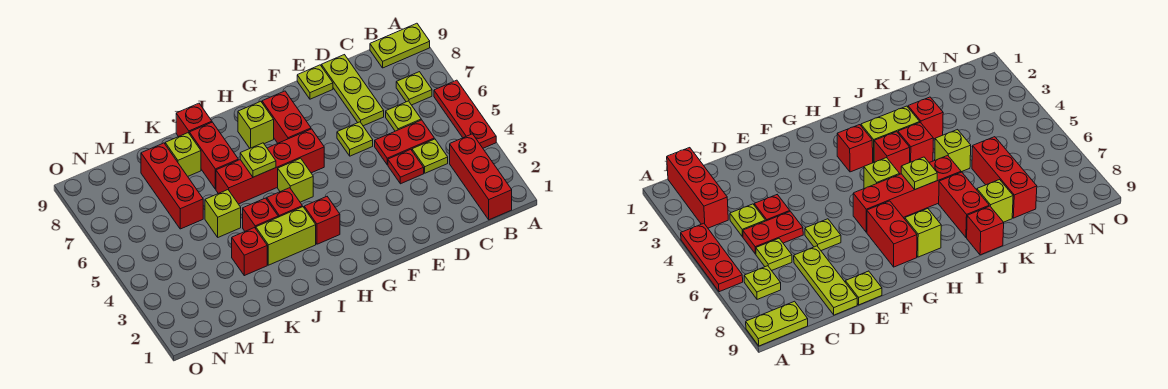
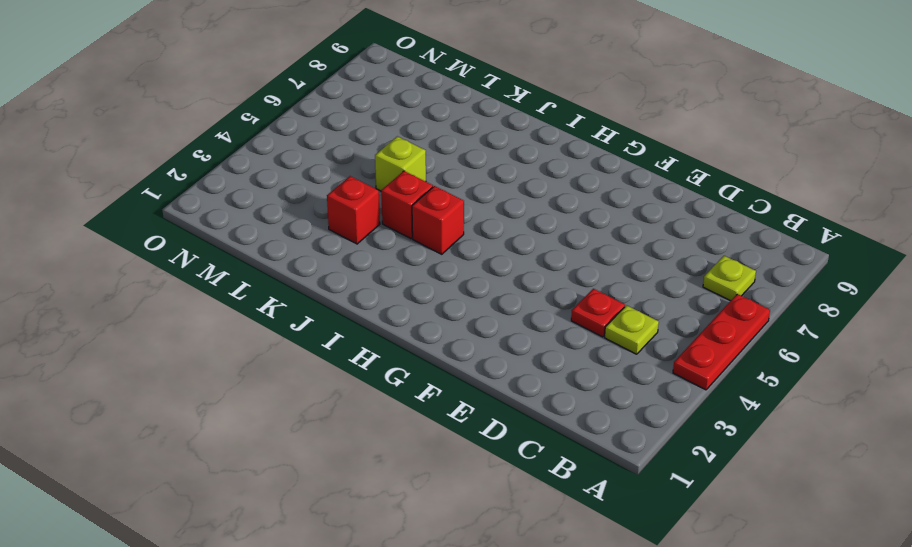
none -> lime 1x2 plate [370,23,430,68]
none -> red 1x3 brick [450,134,512,220]
none -> red 1x2 plate [375,120,434,165]

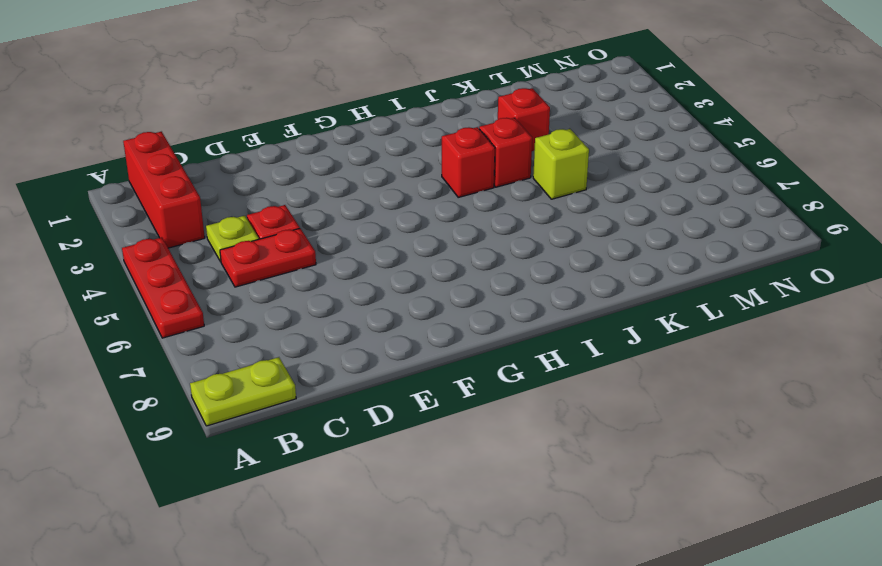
none -> lime 1x1 plate [396,72,432,105]
none -> lime 1x1 plate [386,101,421,131]
none -> lime 1x3 plate [321,55,384,126]

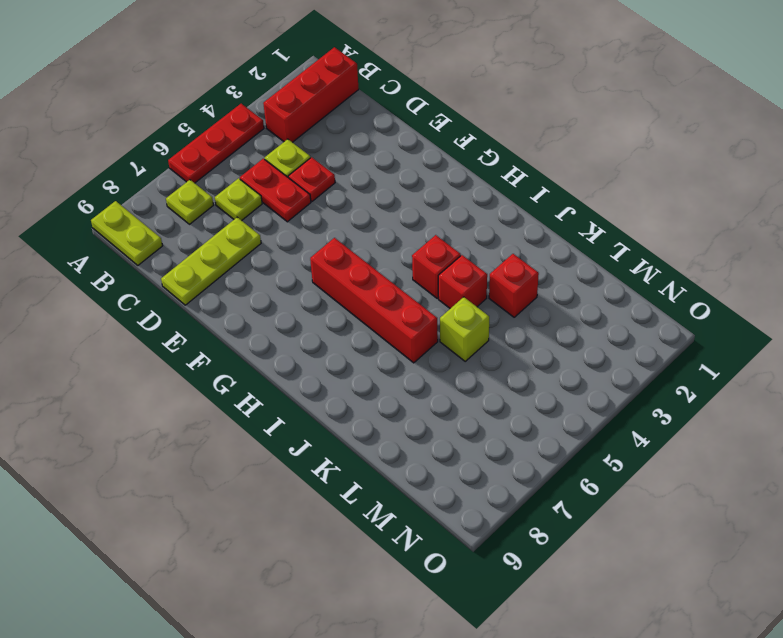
none -> lime 1x1 plate [337,122,373,156]
none -> lime 1x1 plate [297,65,333,99]
none -> red 1x2 brick [262,91,311,143]

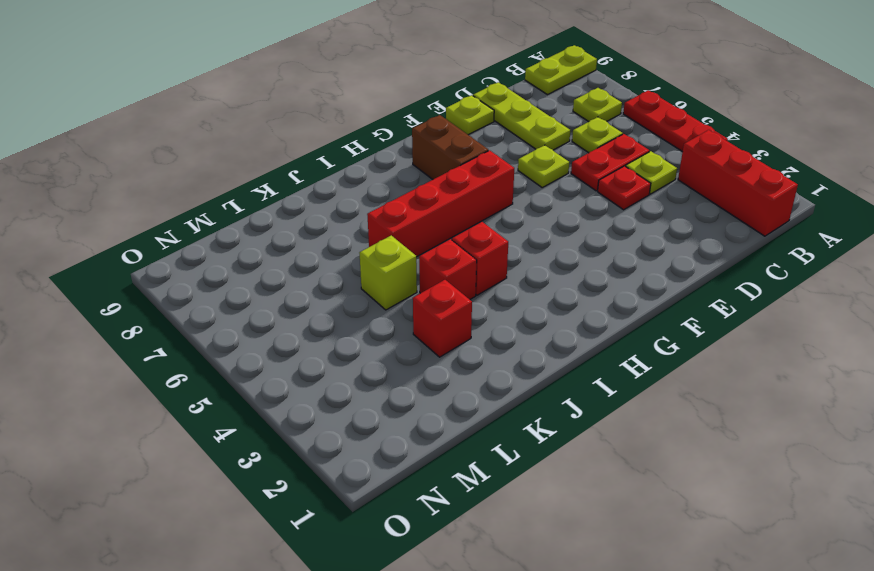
brown 1x2 brick [412,115,488,179] -> red 1x2 brick [262,91,311,143]
none -> red 1x1 brick [304,197,340,244]
none -> lime 1x1 brick [278,158,313,202]
none -> lime 1x1 brick [238,101,274,148]

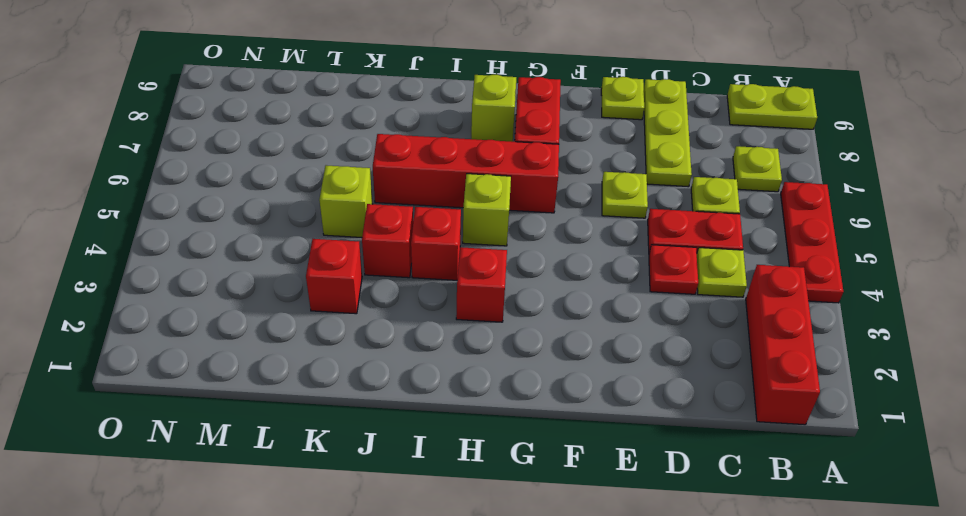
none -> lime 1x2 brick [256,207,316,265]
none -> red 1x2 brick [189,122,238,189]
none -> red 1x1 brick [176,103,212,137]

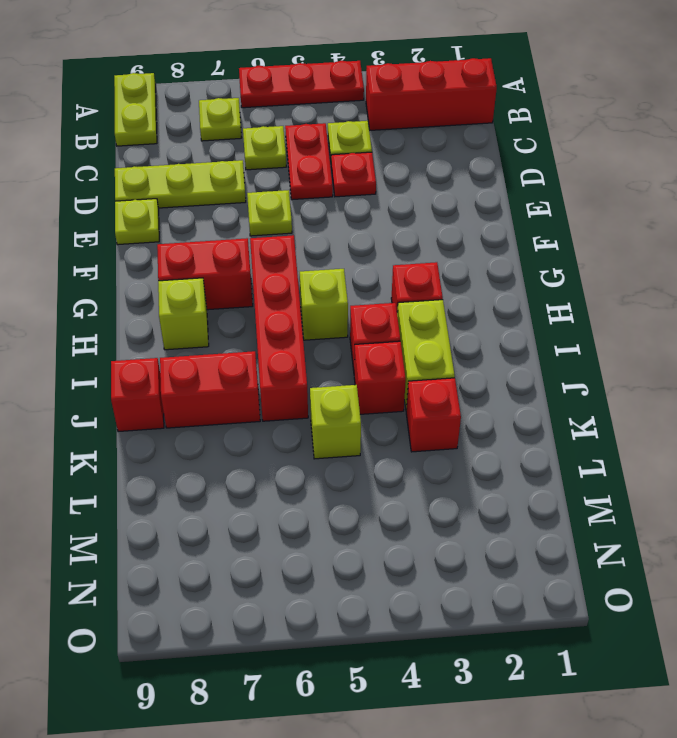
none -> lime 1x1 brick [165,133,201,176]
none -> red 1x3 brick [141,143,203,229]
none -> lime 1x1 plate [240,143,276,177]

